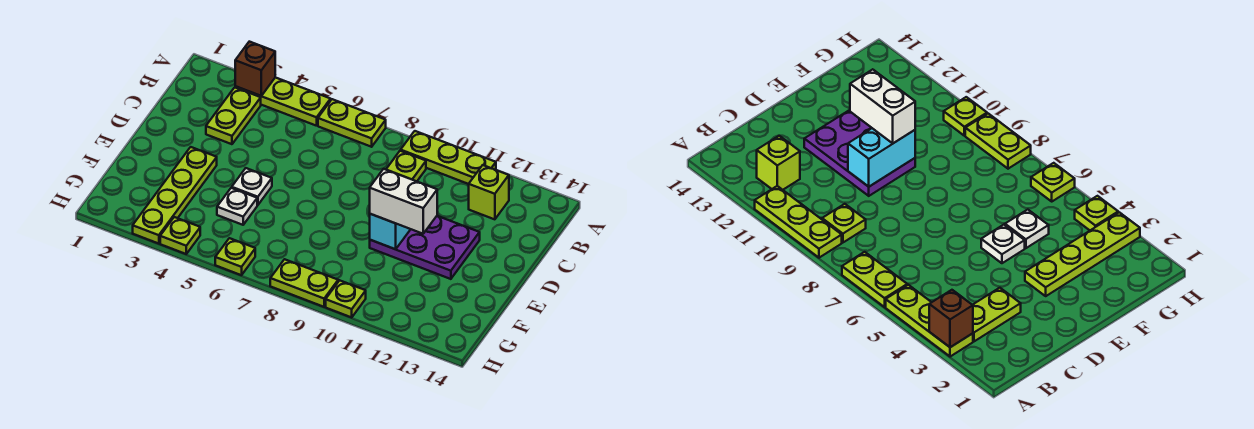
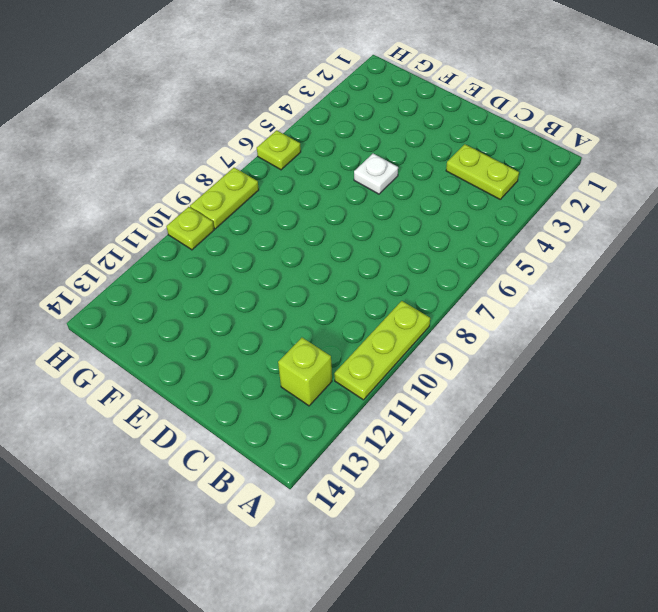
none -> lime 1x3 plate [235,77,331,126]
none -> lime 1x2 plate [318,99,386,147]
none -> lime 1x1 plate [386,151,426,181]

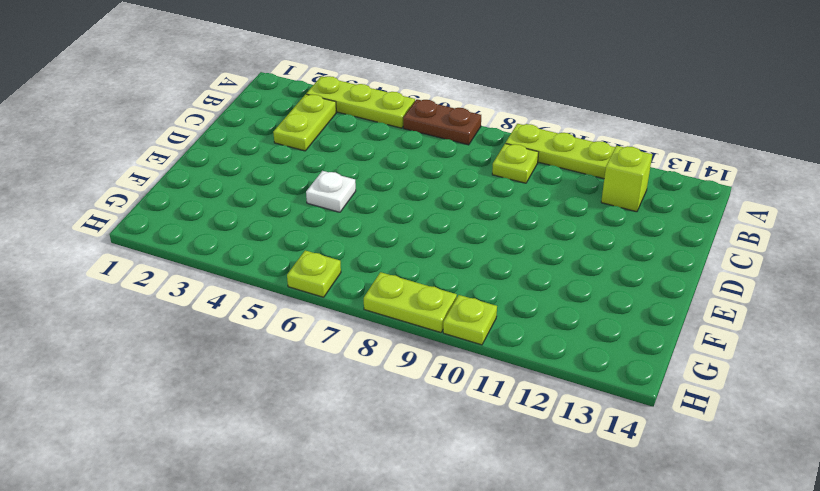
brown 1x2 plate [403,99,481,145] -> lime 1x2 plate [318,99,386,147]
none -> purple 2x3 plate [370,216,480,279]
none -> lime 1x4 plate [133,147,217,244]
none -> white 1x1 plate [217,188,257,225]

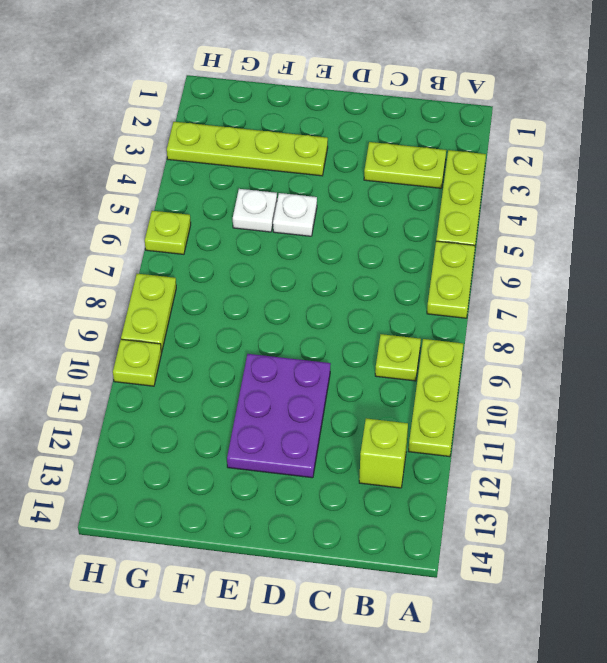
none -> lime 1x1 plate [160,217,200,254]
none -> brown 1x1 brick [235,42,275,96]
none -> cyan 1x2 brick [370,214,410,249]

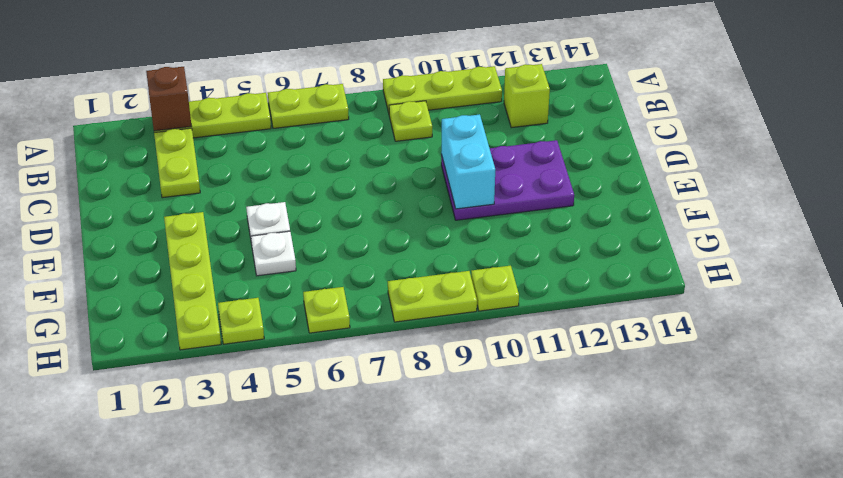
none -> white 1x2 brick [370,169,437,234]

